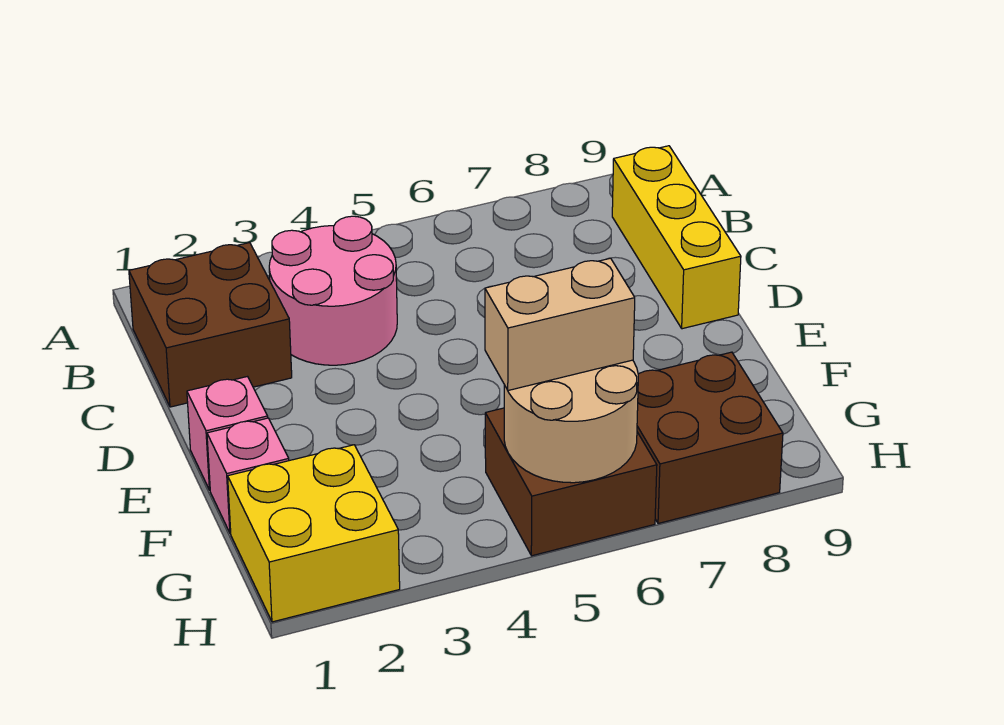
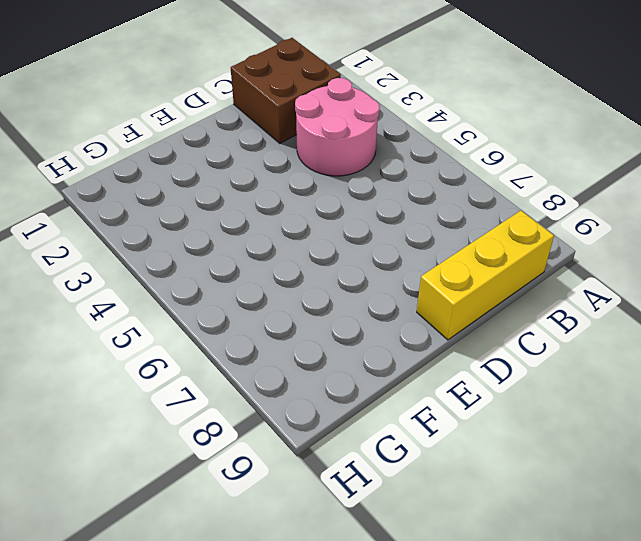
none -> pink 1x1 brick [187,377,268,490]
none -> pink 1x1 brick [207,418,289,533]

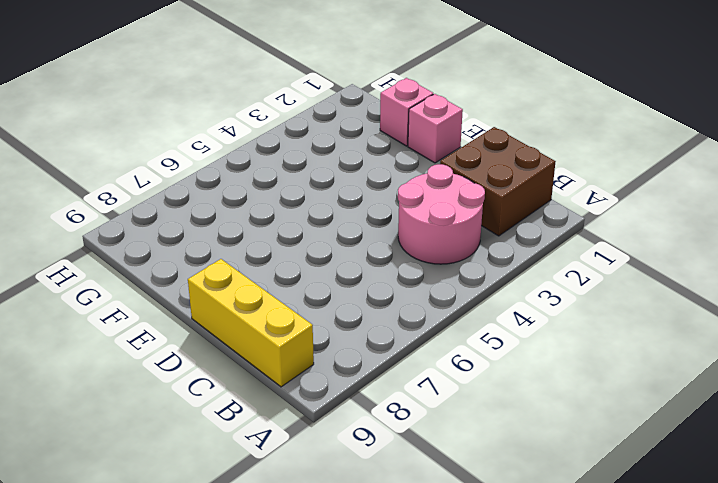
none -> yellow 2x2 brick [228,445,400,622]
none -> brown 2x2 brick [485,408,657,556]

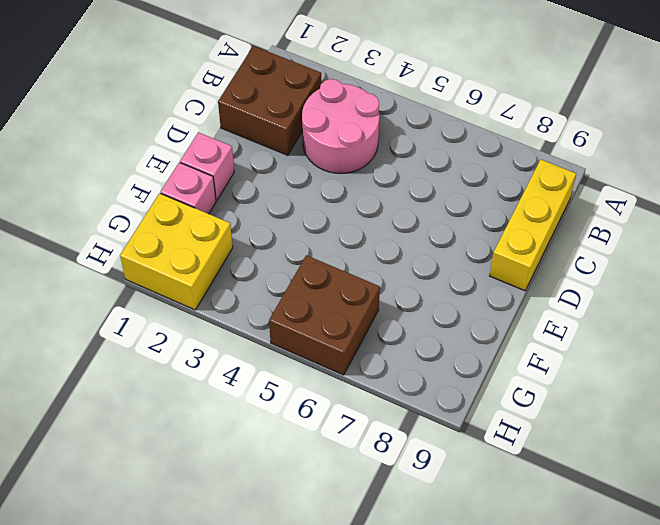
none -> brown 2x2 brick [637,352,783,523]
none -> tan 2x2 round brick [504,360,638,483]

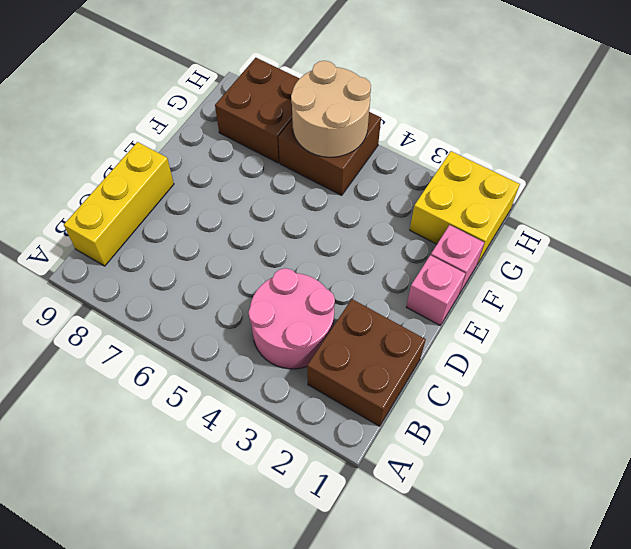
none -> tan 1x2 brick [485,258,635,390]

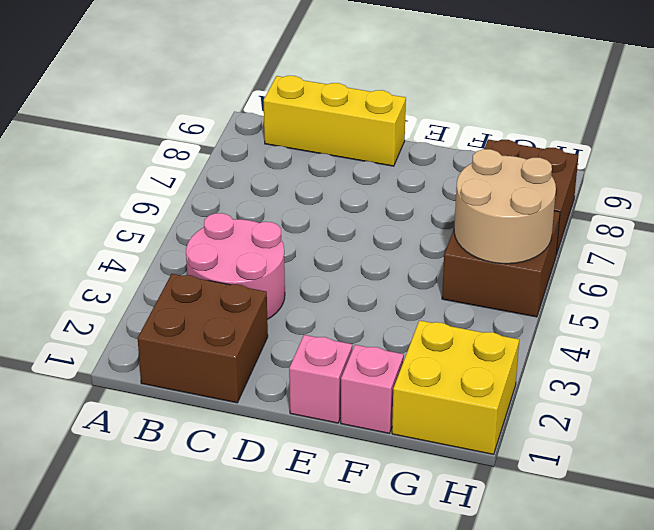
none -> tan 1x2 brick [485,258,635,390]

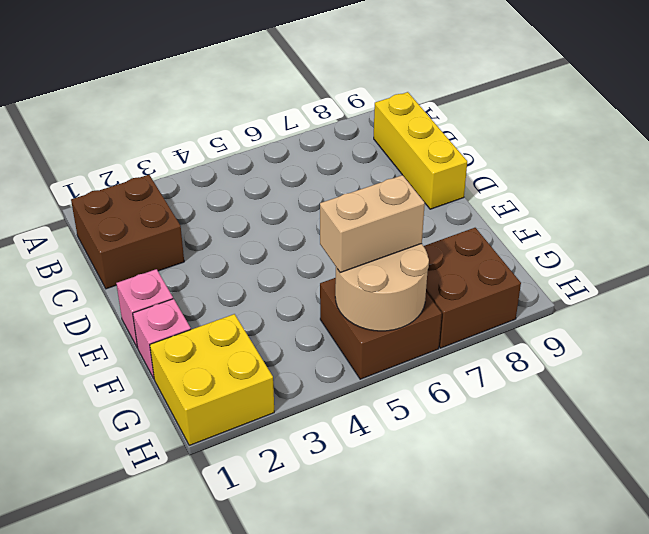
none -> pink 2x2 round brick [269,216,397,365]

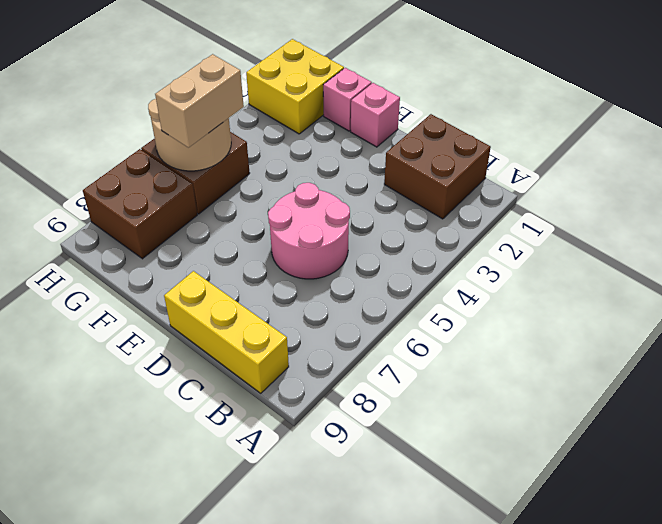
pink 2x2 round brick [268,183,350,279] -> pink 2x2 round brick moved to [269,216,397,365]

